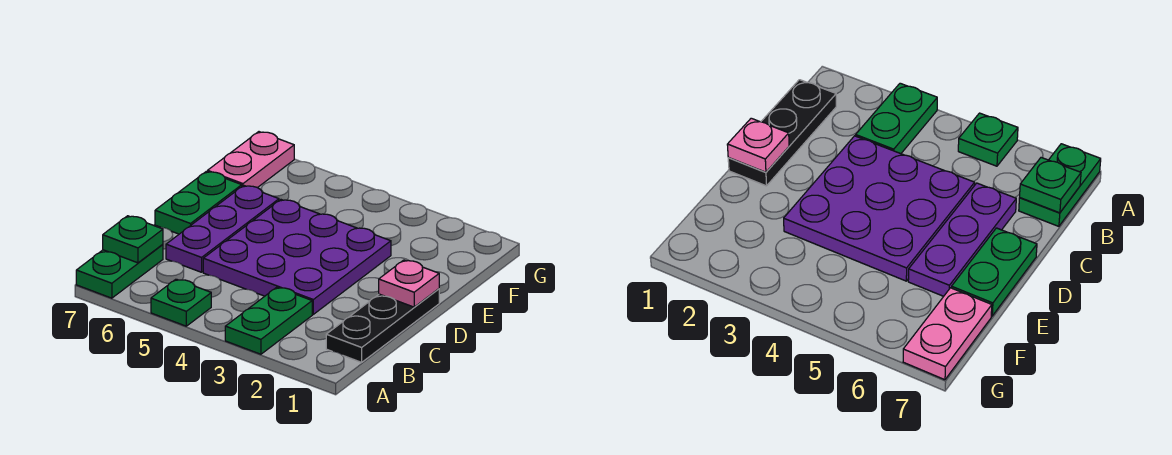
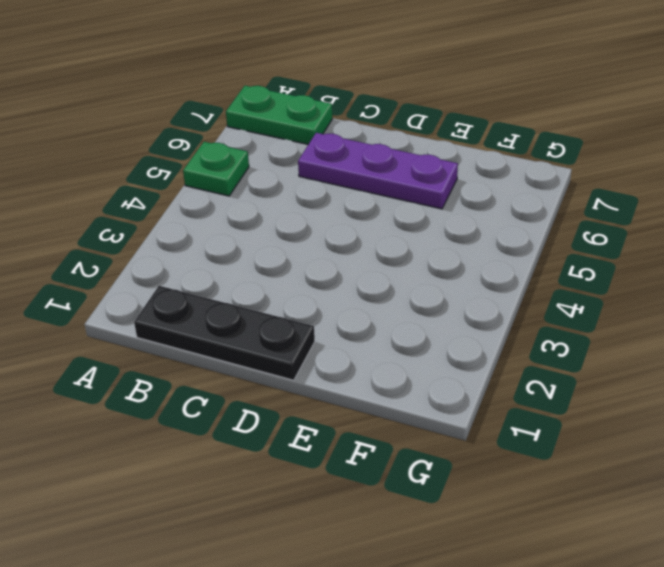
none -> green 1x2 plate [225,287,312,354]
none -> purple 3x3 plate [203,200,391,314]

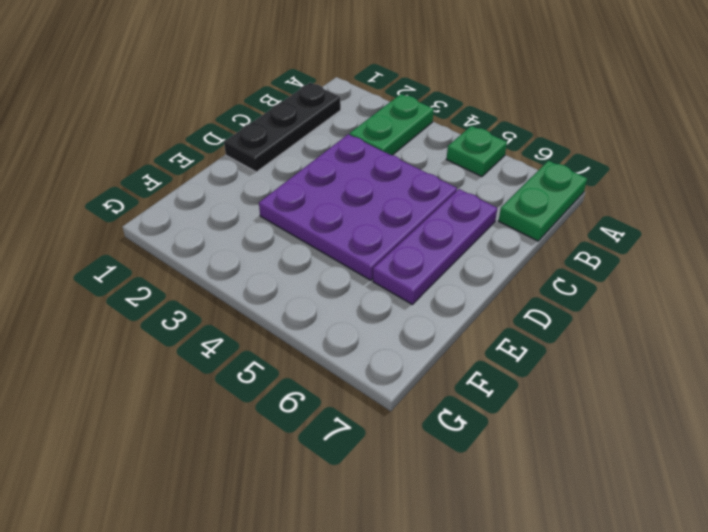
none -> green 1x2 plate [155,171,242,234]
none -> pink 1x2 plate [208,132,294,188]

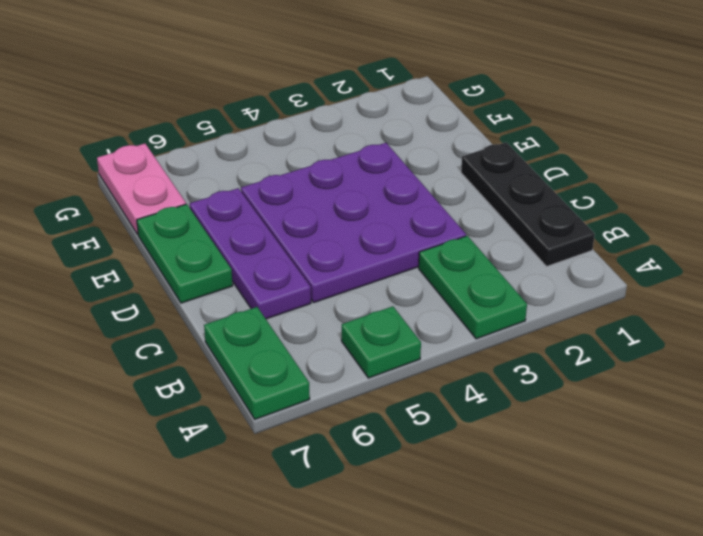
none -> green 1x1 plate [103,216,163,263]
none -> pink 1x1 plate [379,260,439,307]

